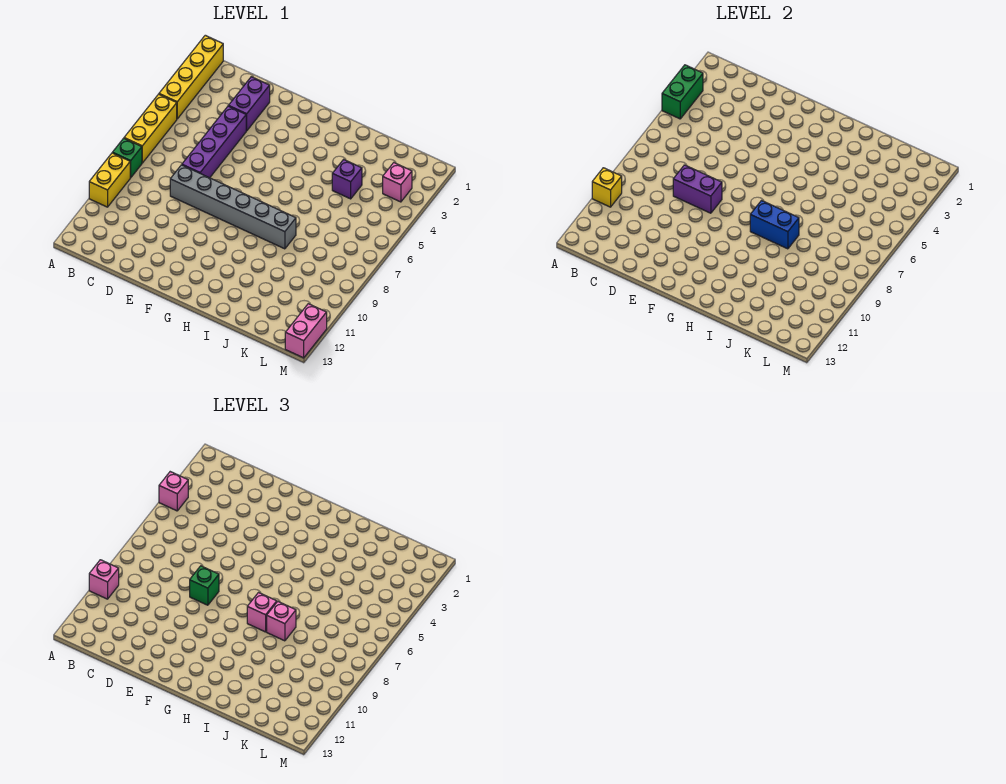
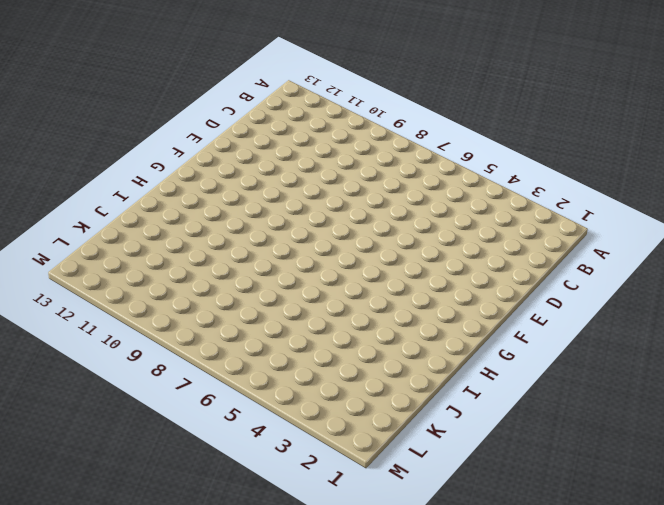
none -> yellow 1x4 brick [159,35,223,119]
none -> yellow 1x3 brick [124,94,177,163]
none -> green 1x1 brick [112,138,142,178]

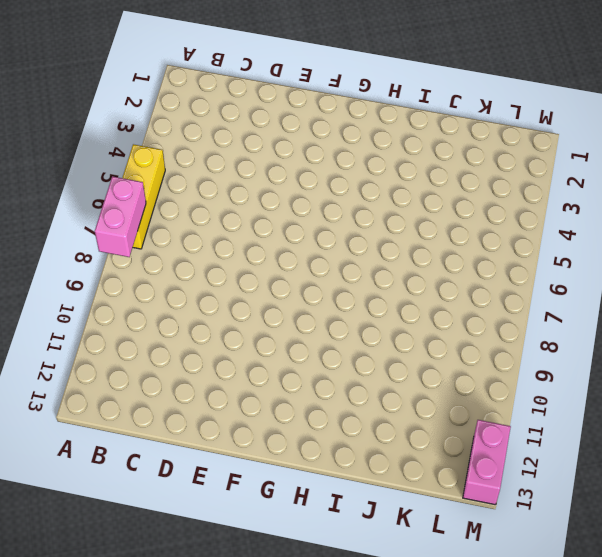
pink 1x2 brick [95,176,146,257] -> none
none -> yellow 1x4 brick [159,35,223,119]
none -> green 1x1 brick [112,138,142,178]
none -> yellow 1x2 brick [89,153,130,207]

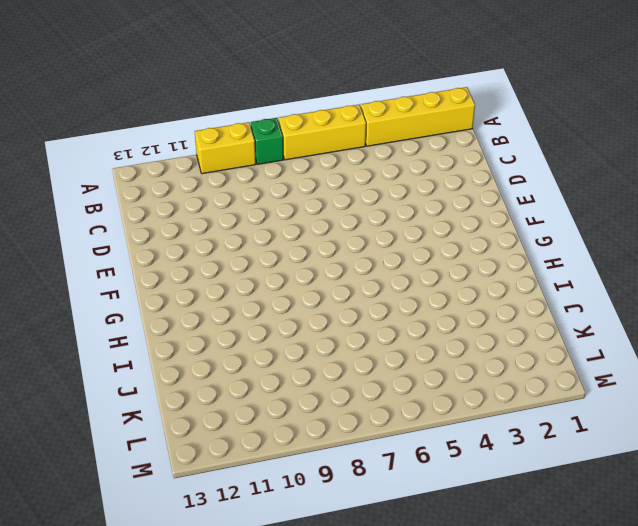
none -> purple 1x2 brick [229,77,270,131]
none -> purple 1x4 brick [182,106,246,178]
none -> grey 1x6 brick [170,165,296,249]

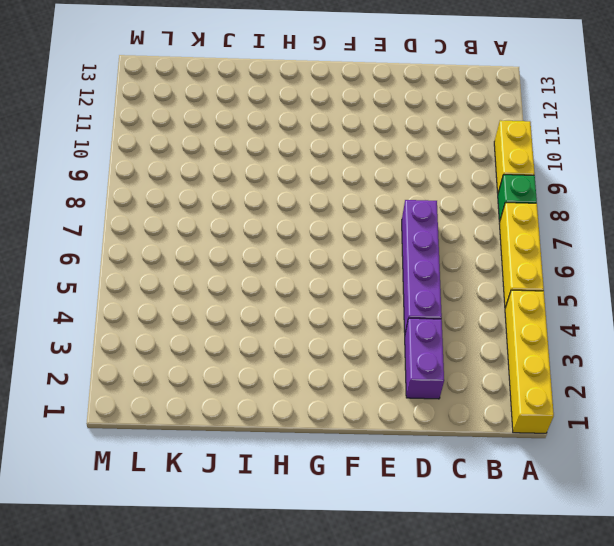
none -> grey 1x6 brick [170,165,296,249]
none -> purple 1x1 brick [332,159,362,199]
none -> pink 1x1 brick [383,163,412,202]

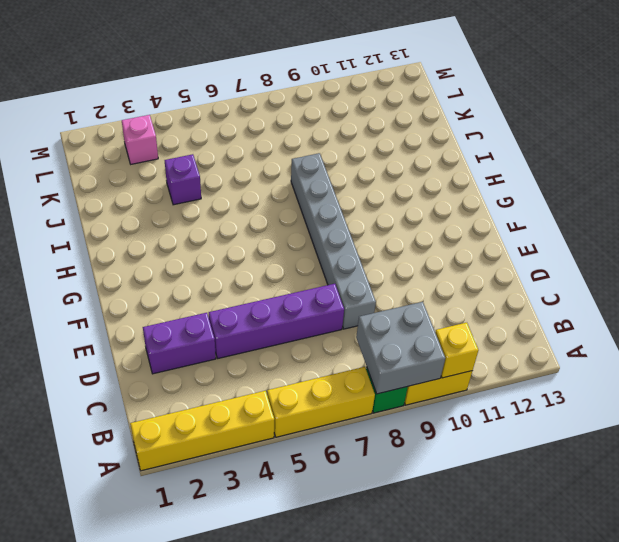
grey 2x2 brick [356,302,445,394] -> none
none -> pink 1x2 brick [285,304,327,358]
none -> green 1x2 brick [662,65,703,119]
none -> purple 1x2 brick [673,165,722,213]

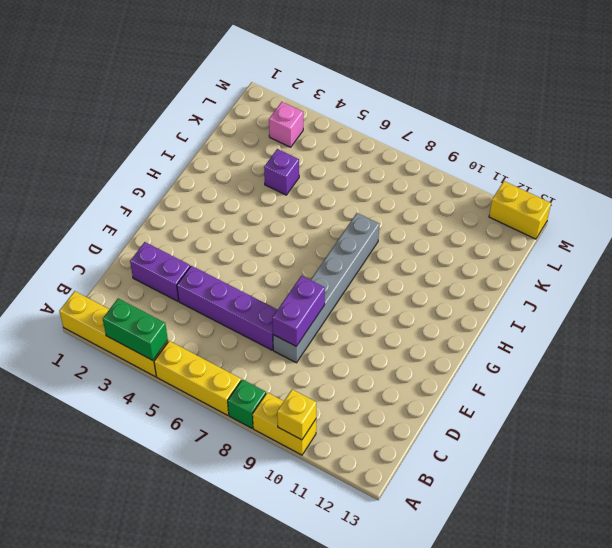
yellow 1x2 brick [489,181,551,239] -> pink 1x2 brick [285,304,327,358]
none -> blue 1x2 brick [750,201,799,249]
none -> pink 1x1 brick [159,472,188,511]
none -> pink 1x1 brick [89,560,119,599]

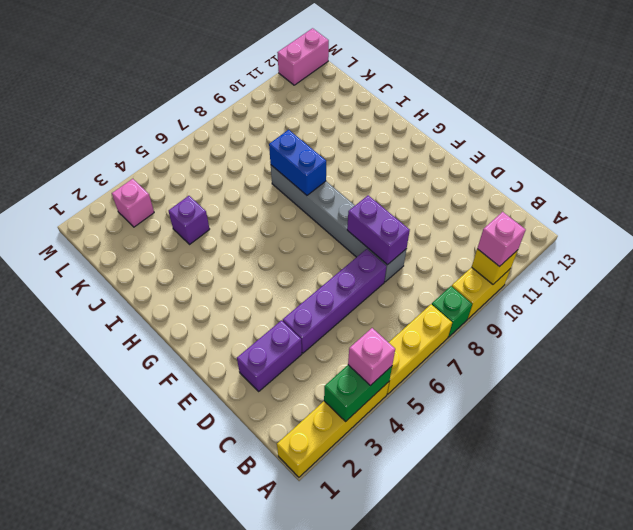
none -> green 1x1 brick [190,566,219,605]
none -> pink 1x1 brick [247,593,277,632]
none -> pink 1x1 brick [267,602,296,641]

